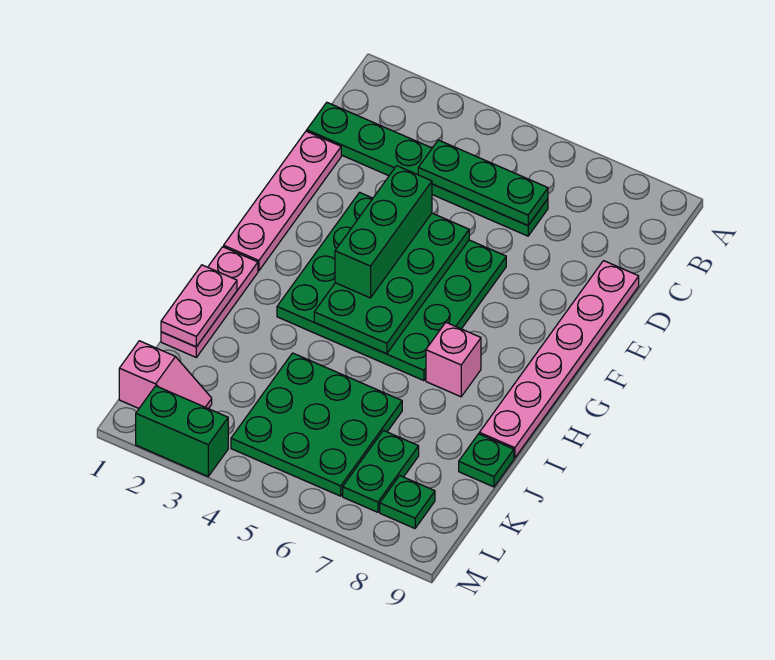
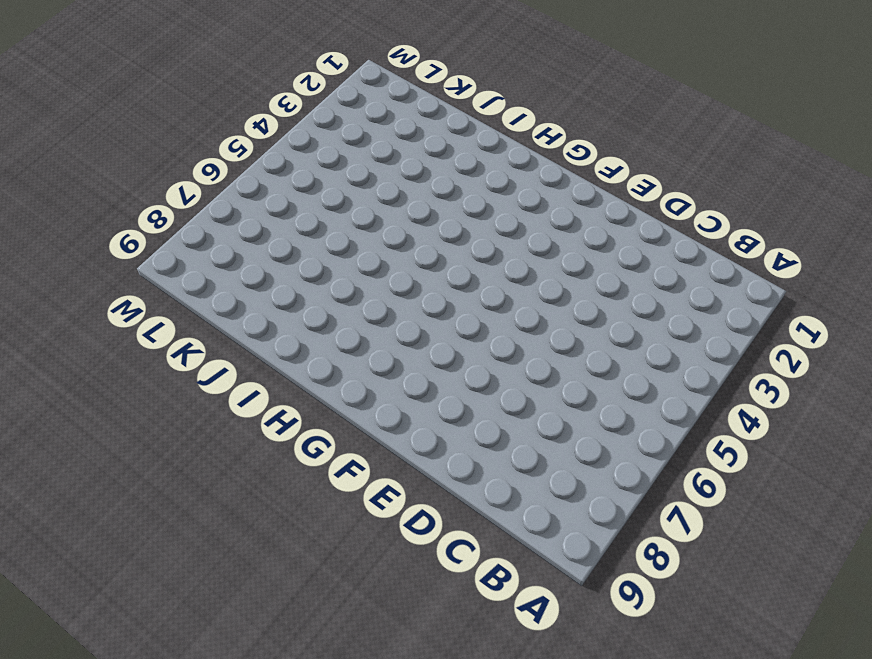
none -> green 1x6 plate [307,103,548,236]
none -> pink 1x4 plate [224,131,341,271]
none -> pink 1x6 plate [479,261,639,458]

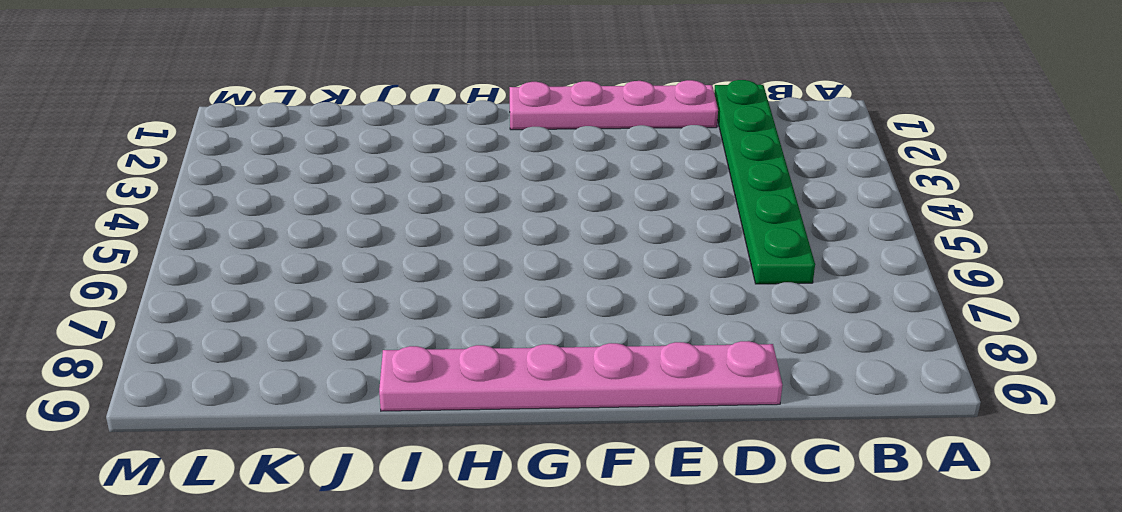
none -> green 4x4 plate [277,192,506,381]
none -> pink 1x3 plate [161,247,258,357]
none -> pink 1x1 brick [426,323,481,397]

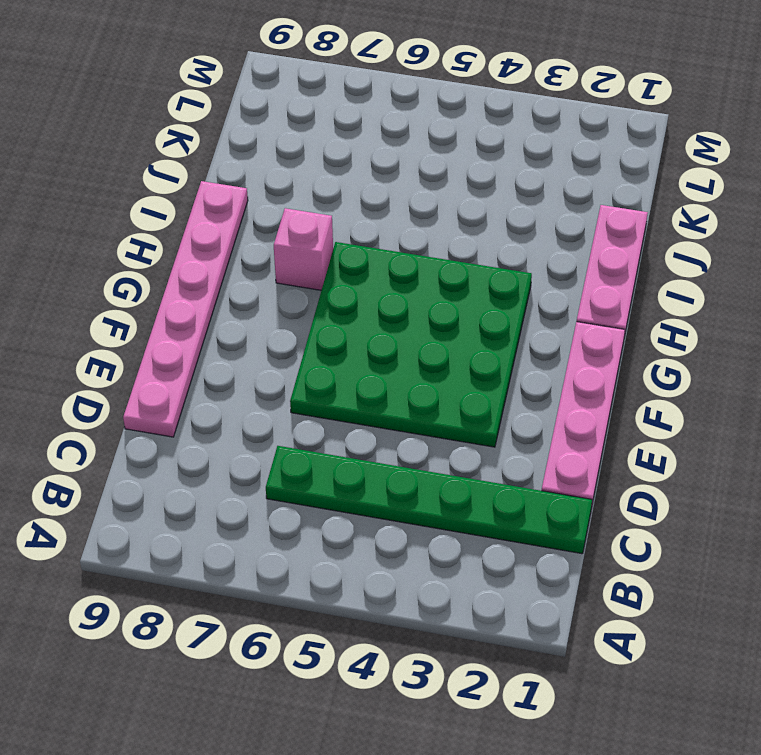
none -> green 3x3 plate [231,353,402,496]
none -> green 1x1 plate [459,434,514,487]
none -> green 1x2 plate [343,430,419,512]

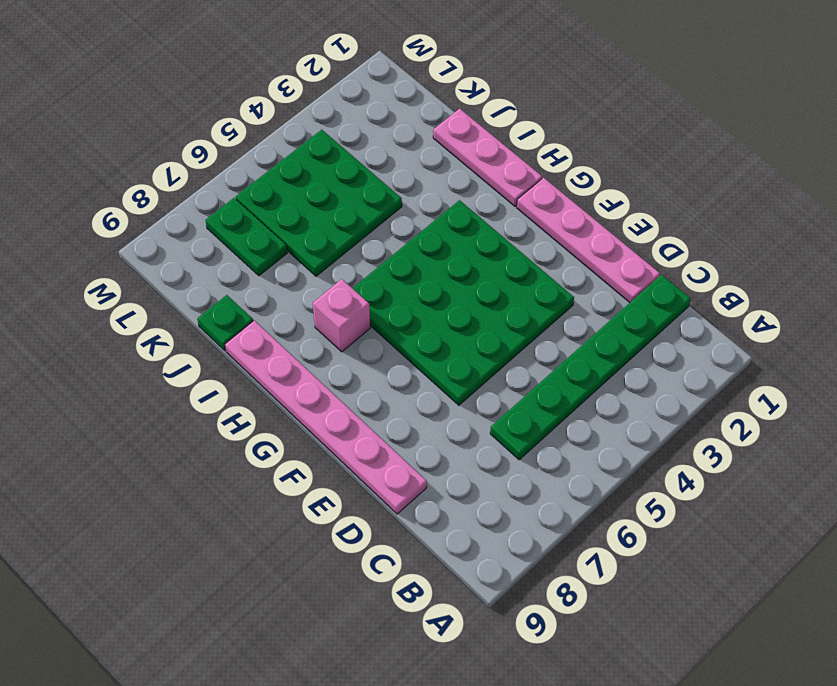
none -> pink 1x2 slope [119,341,212,409]
none -> green 1x1 plate [380,476,435,528]
none -> green 1x2 brick [136,386,228,476]

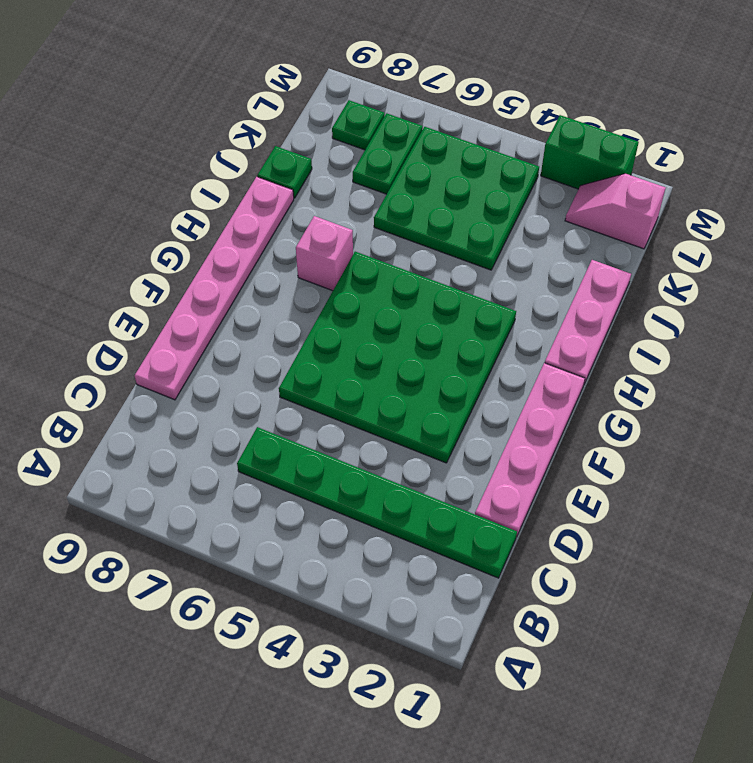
none -> green 1x3 plate [418,140,548,225]
none -> green 2x4 plate [314,213,469,354]
none -> pink 1x2 plate [161,265,237,347]

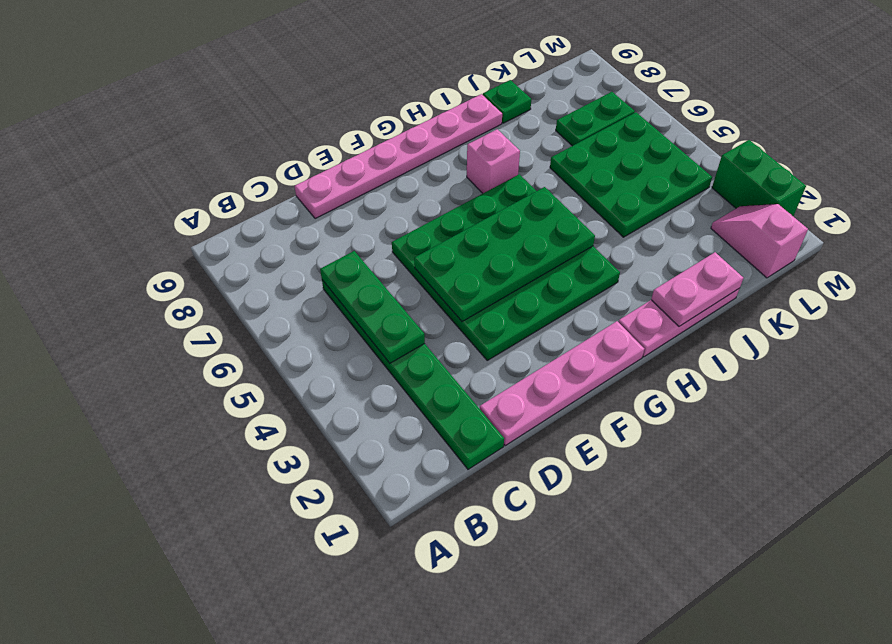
none -> green 1x1 plate [380,476,435,528]
none -> green 1x3 brick [335,166,432,298]

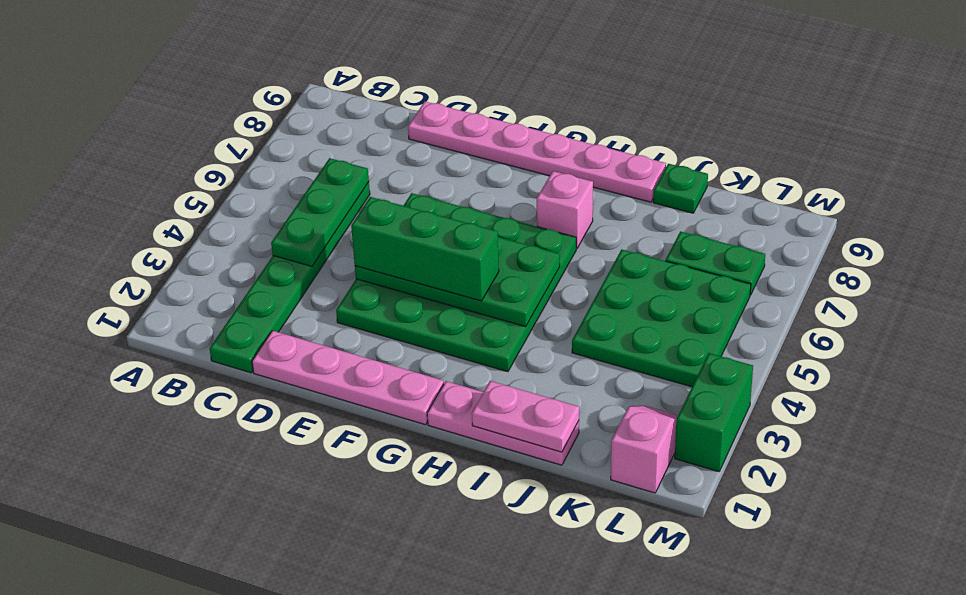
none -> green 1x1 plate [380,476,435,528]

